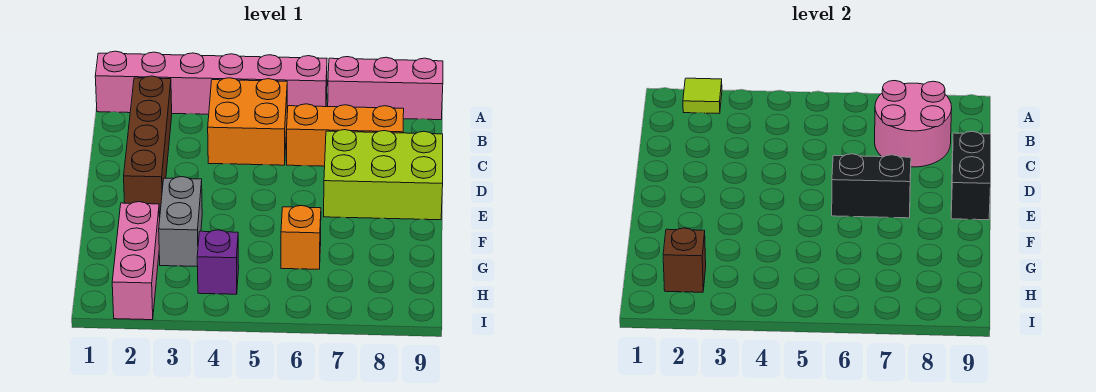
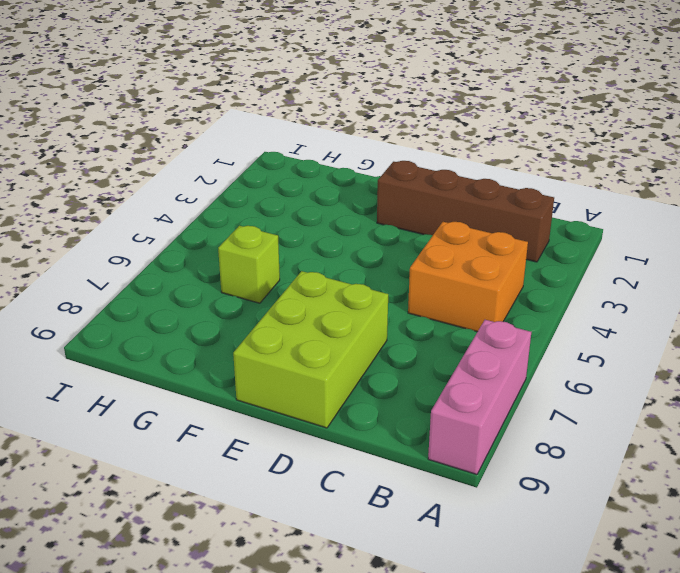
lime 1x1 brick [218,226,280,303] -> orange 1x1 brick [281,206,321,269]
none -> pink 1x6 brick [95,51,327,114]
none -> orange 1x3 brick [287,104,404,166]
none -> grey 1x2 brick [159,177,202,267]

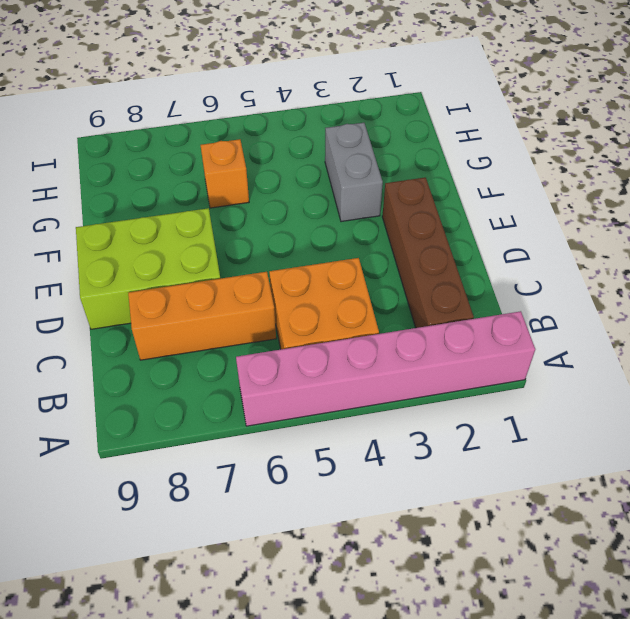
none -> pink 1x3 brick [328,57,443,120]
none -> pink 1x3 brick [112,202,160,320]
none -> purple 1x1 brick [197,230,239,294]

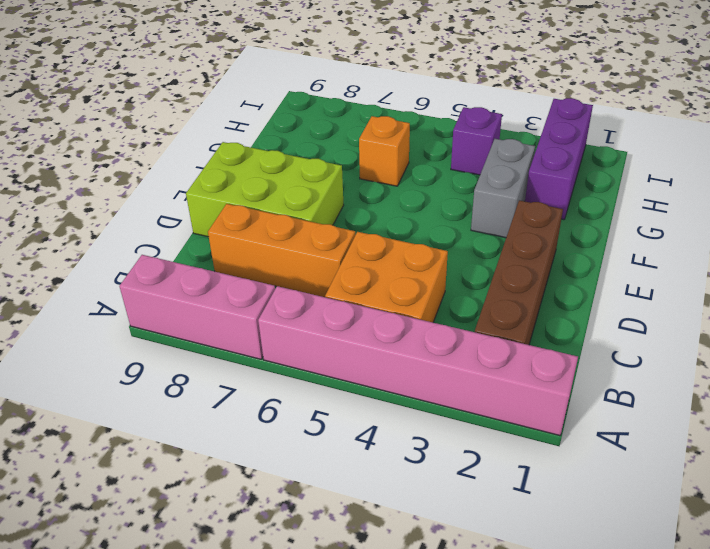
purple 1x3 brick [525,98,593,220] -> pink 1x3 brick [112,202,160,320]
none -> lime 1x1 tile [683,78,722,114]
none -> pink 2x2 round brick [875,81,952,167]
none -> black 1x2 brick [951,132,991,220]

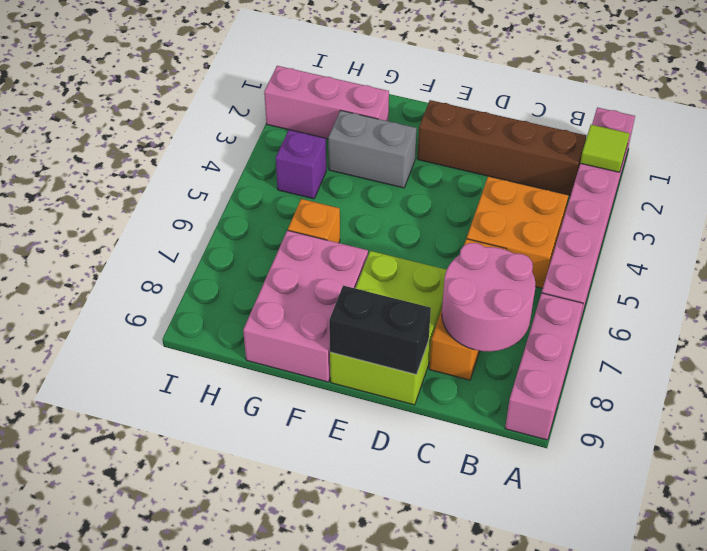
pink 2x3 brick [243,230,368,382] -> none
none -> black 1x2 brick [832,154,911,218]
none -> brown 1x1 brick [663,228,706,292]

